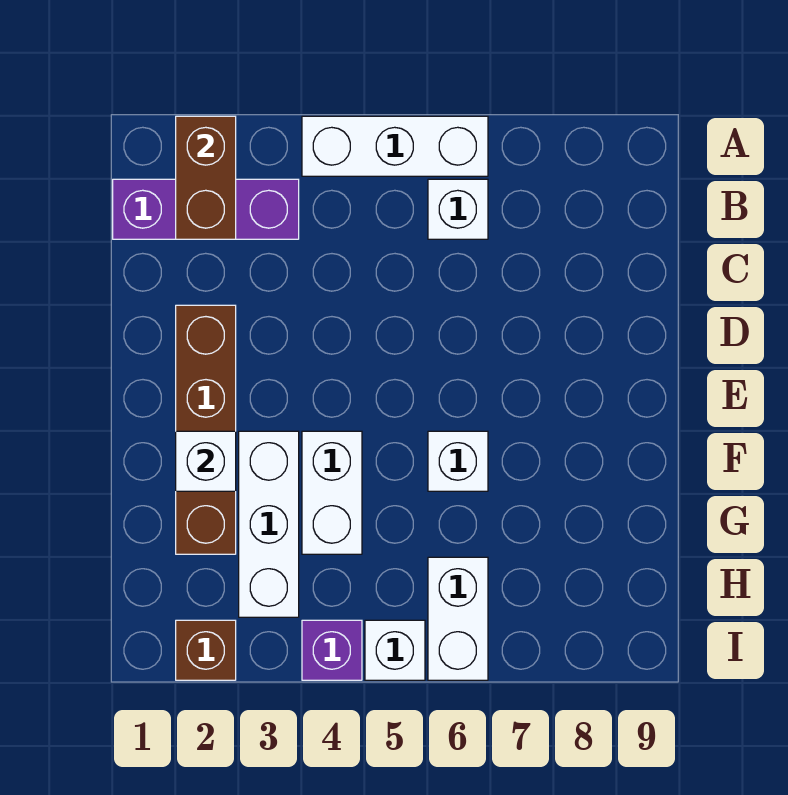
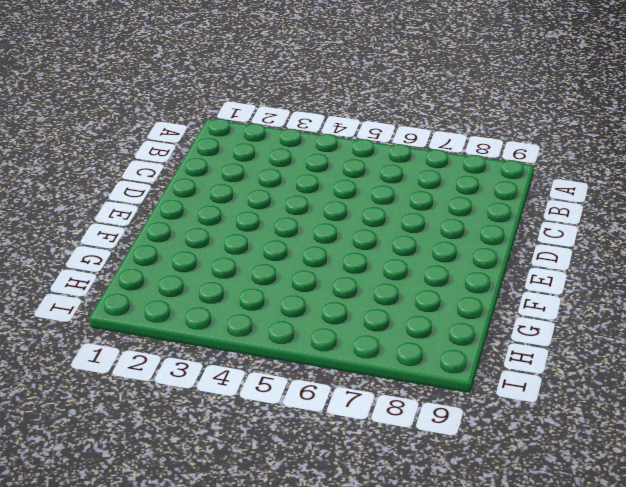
none -> white 1x3 brick [302,116,488,176]
none -> purple 1x3 brick [113,179,299,239]
none -> white 1x1 brick [428,179,488,239]

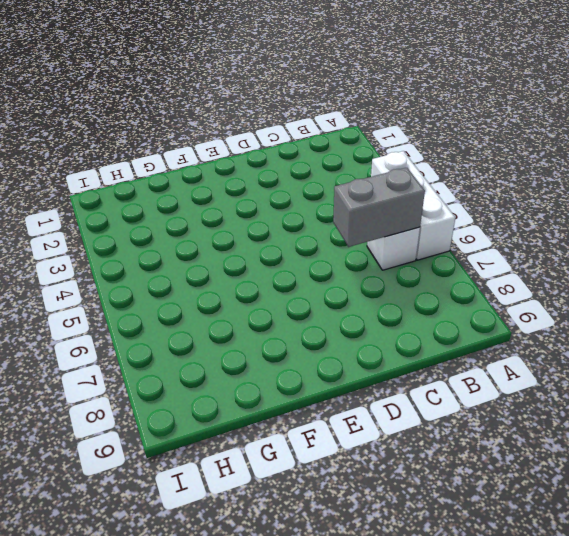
grey 1x2 brick [333,168,425,247] -> none
none -> purple 1x3 brick [113,179,299,239]
none -> brown 1x4 brick [176,305,236,554]
none -> white 1x3 brick [239,431,299,617]

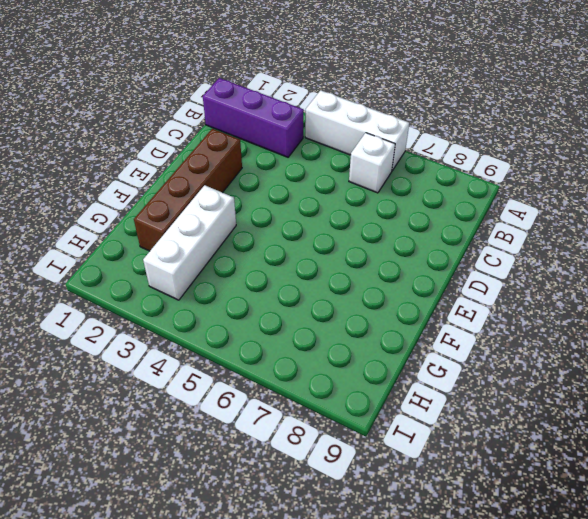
none -> white 1x2 brick [302,431,362,554]
none -> white 1x1 brick [428,431,488,491]
none -> white 1x2 brick [428,557,488,680]

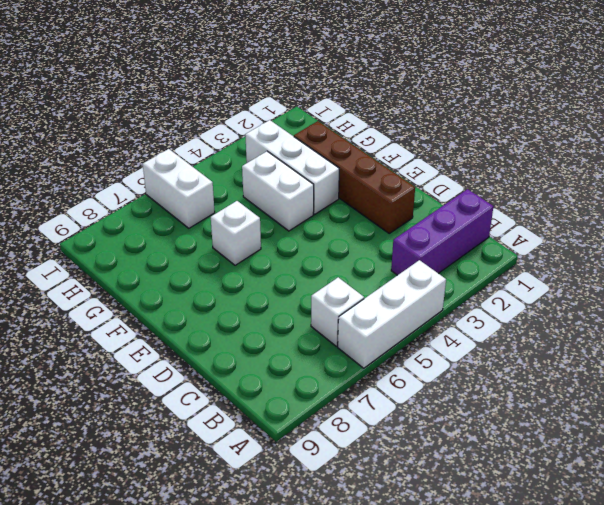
none -> brown 1x1 brick [176,620,236,680]
none -> purple 1x1 brick [302,620,362,680]
none -> white 1x1 brick [365,620,425,680]

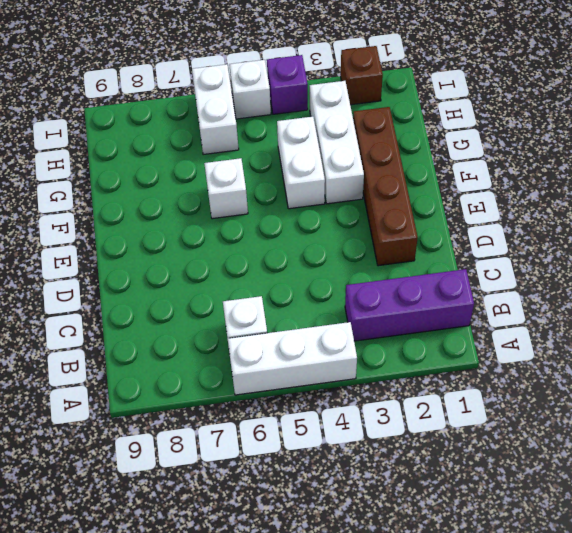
none -> brown 1x2 brick [176,116,236,239]
none -> white 1x1 brick [176,431,236,491]

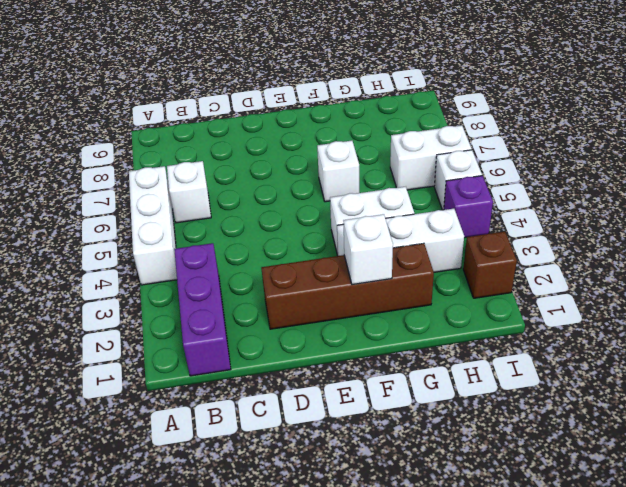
none -> brown 1x2 brick [176,116,236,239]

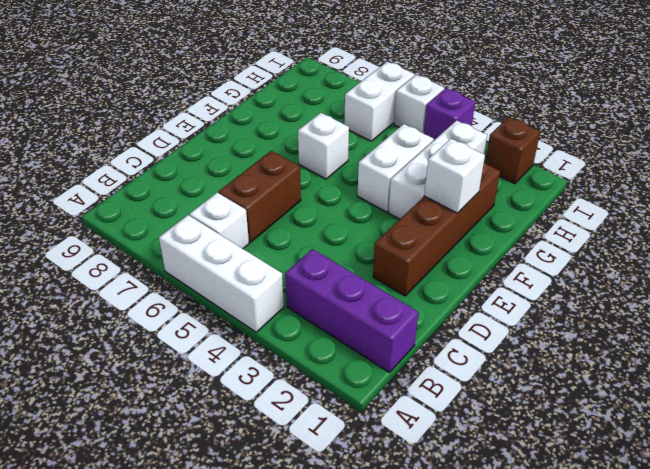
brown 1x2 brick [219,151,301,242] -> brown 1x2 brick moved to [176,116,236,239]

